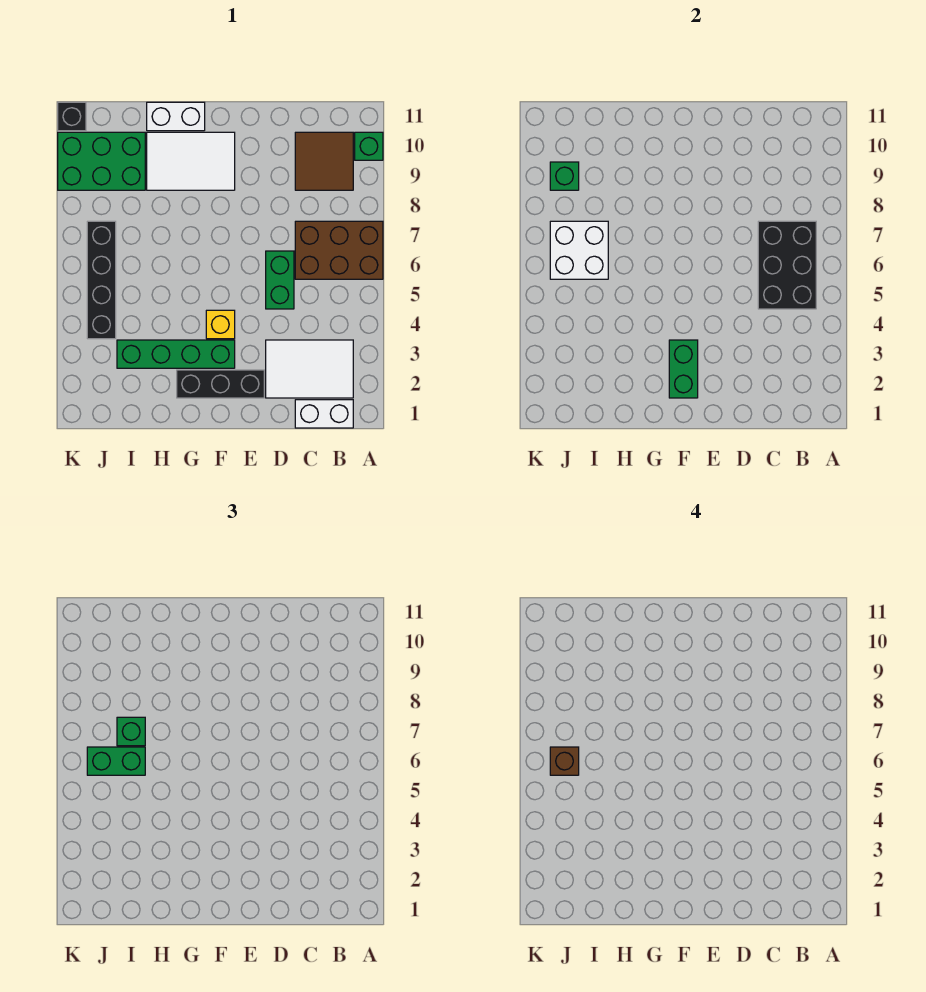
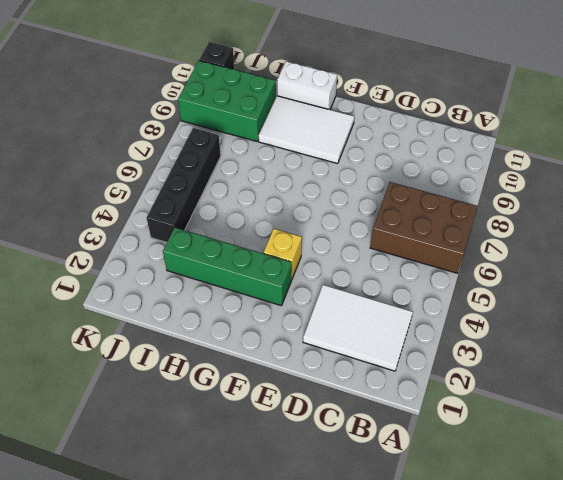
none -> green 1x1 brick [355,132,383,160]
none -> white 1x2 brick [295,400,353,428]
none -> brown 2x2 tile [295,132,353,190]

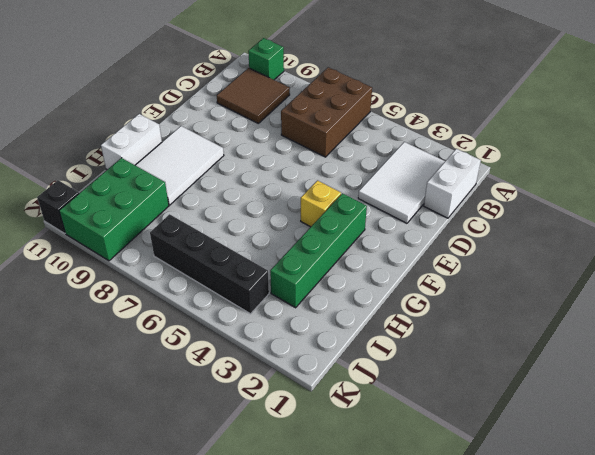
none -> green 1x2 brick [266,251,294,309]
none -> black 1x3 brick [177,370,264,398]
none -> black 2x3 brick [758,221,816,309]

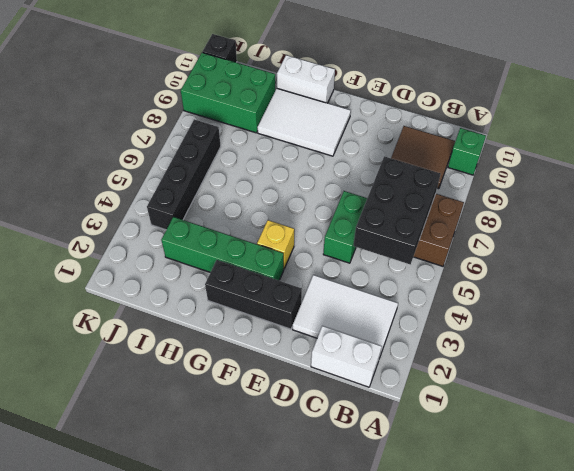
none -> green 1x2 brick [669,340,698,398]
none -> white 2x2 brick [550,221,608,279]
none -> green 1x1 brick [550,162,579,190]

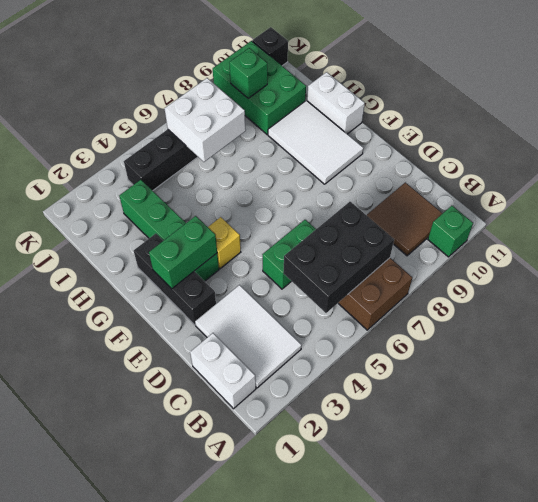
none -> green 1x2 brick [87,747,145,775]
none -> green 1x1 brick [117,717,145,746]
none -> brown 1x1 brick [550,747,579,775]

